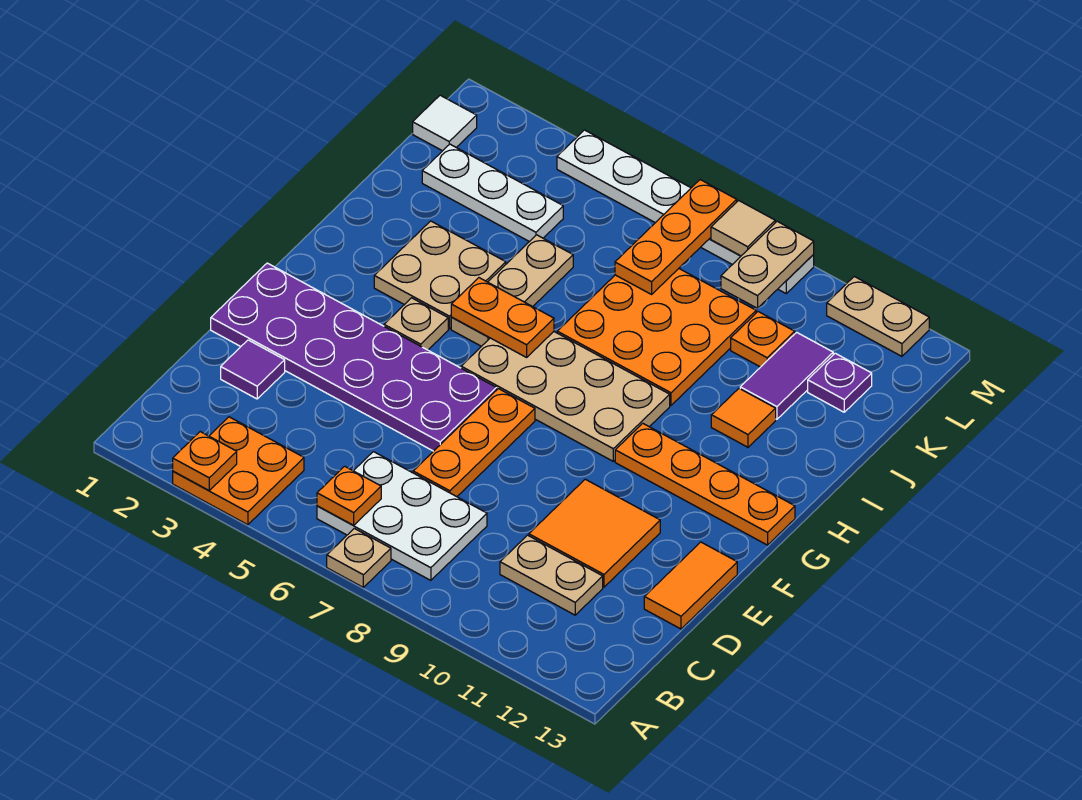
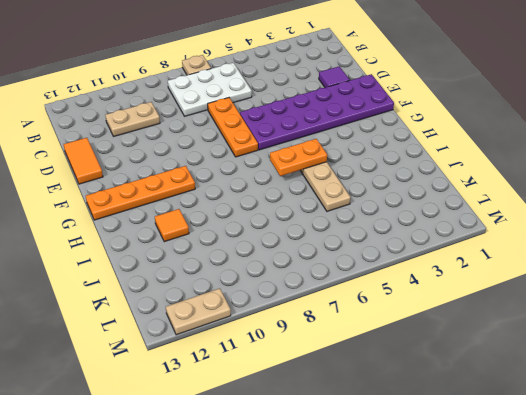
none -> orange 2x2 plate [173,417,304,525]
none -> orange 2x2 tile [529,479,660,587]
none -> tan 1x1 plate [384,298,448,350]

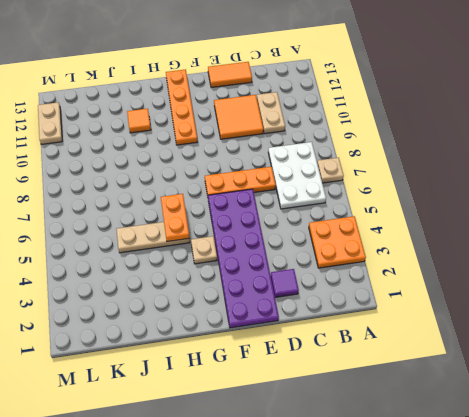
none -> tan 2x4 plate [461,332,670,461]
none -> tan 2x2 plate [374,221,506,329]
none -> orange 3x3 plate [557,269,756,405]

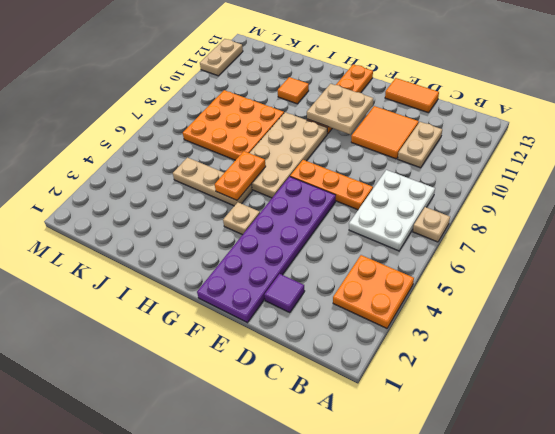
tan 2x2 plate [307,84,373,134] -> tan 2x2 plate moved to [374,221,506,329]
none -> purple 1x2 tile [740,332,833,419]
none -> white 1x3 plate [422,144,563,242]
none -> orange 1x1 plate [731,312,795,367]

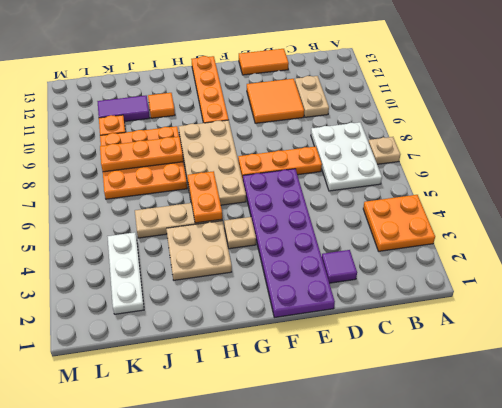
orange 1x3 plate [100,137,183,172] -> orange 1x3 plate moved to [615,180,737,294]
none -> purple 1x1 plate [808,353,872,412]
none -> white 1x1 tile [413,95,477,151]
none -> white 1x6 plate [557,130,814,293]

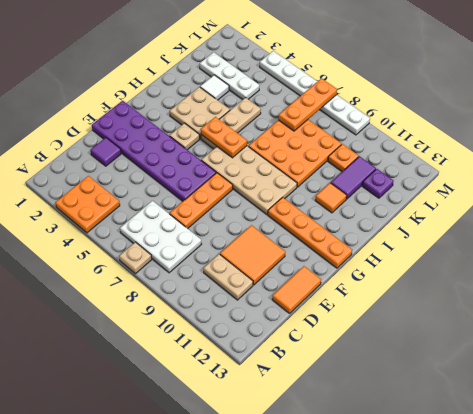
white 1x1 tile [200,75,229,100] -> white 1x1 tile moved to [413,95,477,151]
none -> tan 1x2 plate [827,276,929,356]
none -> orange 1x1 plate [173,432,237,490]
none -> orange 1x1 plate [317,466,381,525]

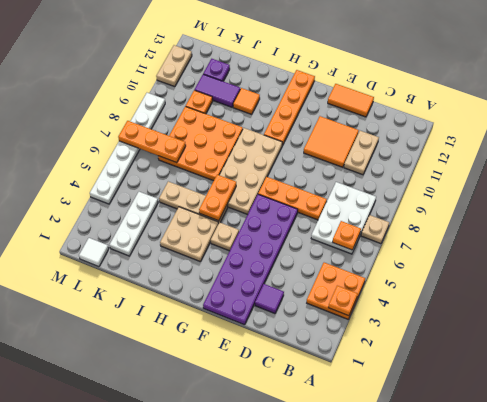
none -> tan 1x2 plate [721,221,814,308]
none -> tan 1x1 tile [711,200,775,256]

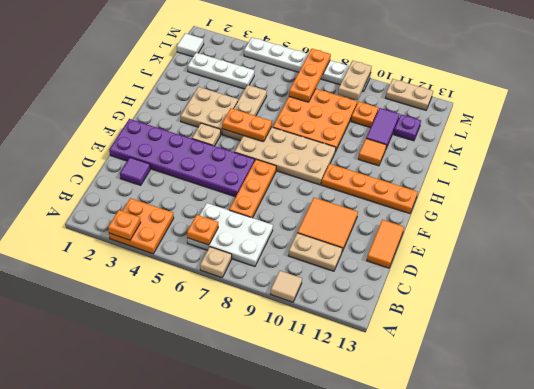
tan 1x1 tile [271,271,302,302] -> tan 1x1 tile moved to [711,200,775,256]

